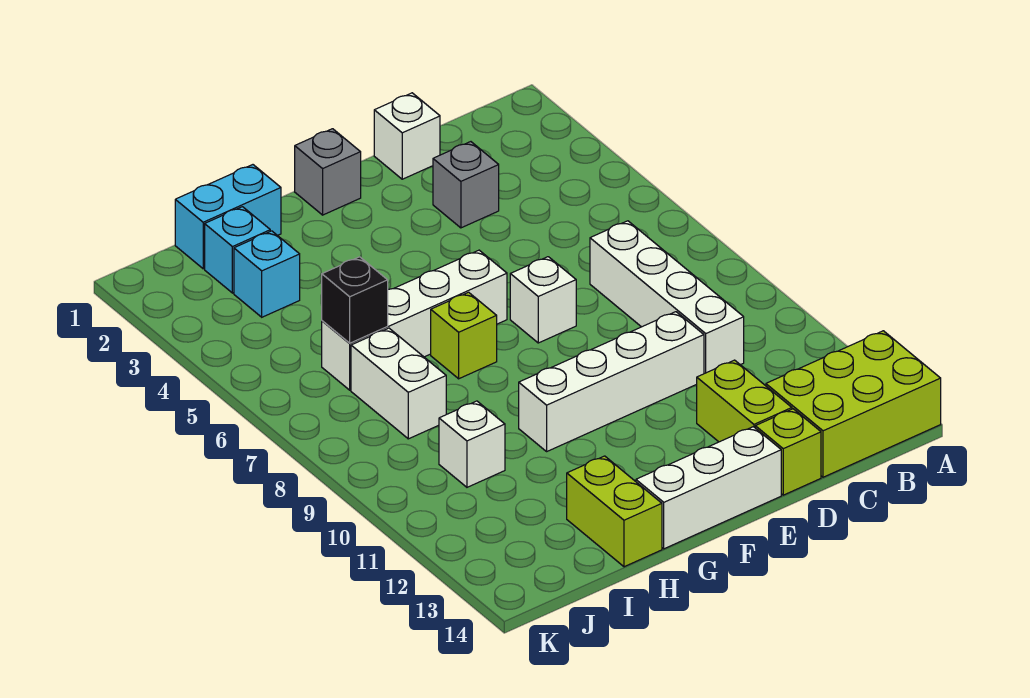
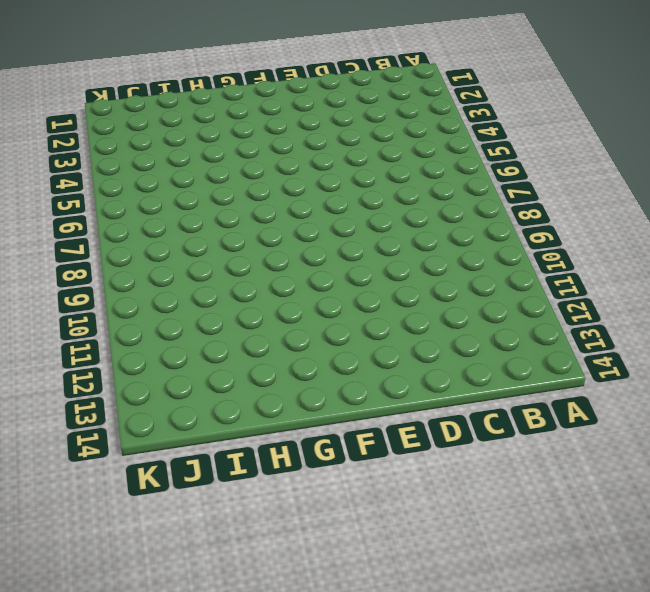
none -> lime 2x3 brick [766,331,941,477]
none -> white 1x4 brick [590,221,744,374]
none -> white 1x1 brick [374,93,440,179]

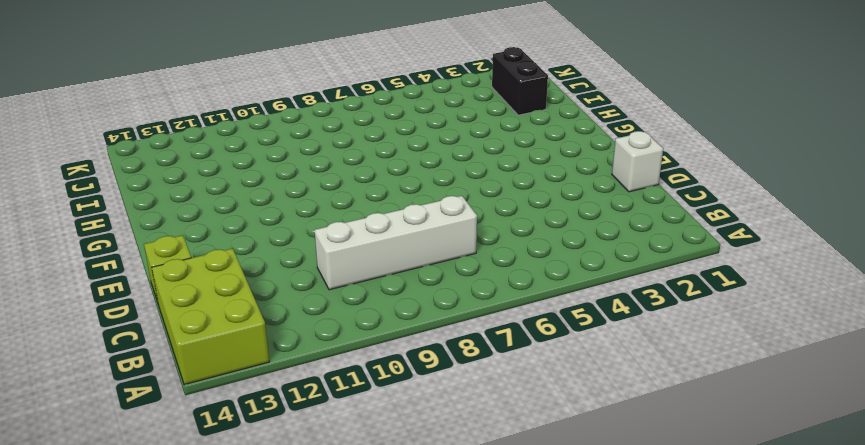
black 1x2 brick [492,47,548,115] -> cyan 1x1 brick [205,207,270,293]
none -> grey 1x1 brick [433,142,499,228]
none -> white 1x4 brick [519,312,704,451]
none -> lime 1x2 brick [697,360,792,442]

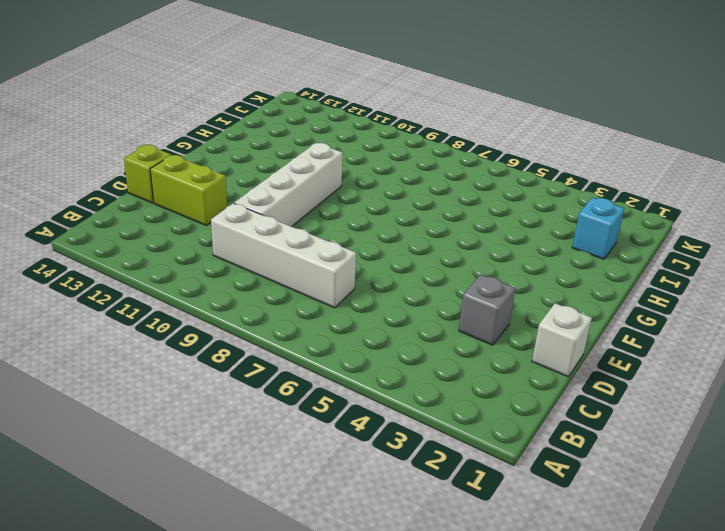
none -> lime 2x3 brick [766,331,941,477]
none -> white 1x1 brick [510,257,576,343]
none -> white 1x3 brick [636,427,781,549]

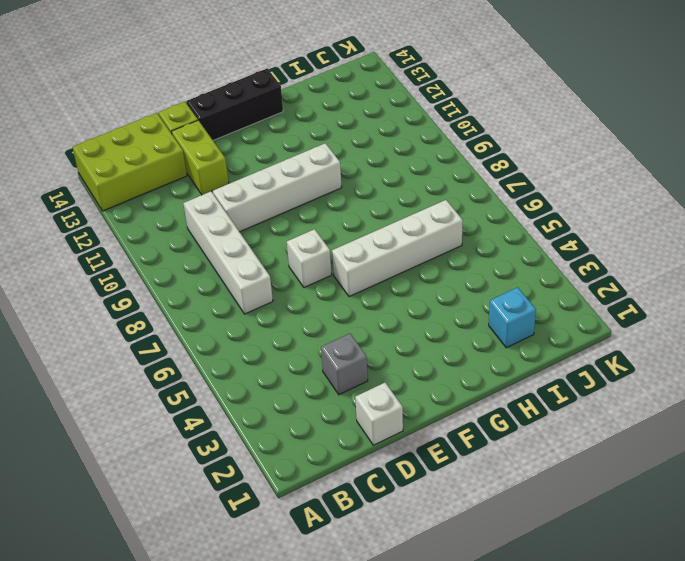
black 1x3 brick [186,68,283,140] -> white 1x3 brick [636,427,781,549]
none -> grey 1x1 brick [295,129,361,215]
none -> lime 1x1 brick [431,292,497,379]
none -> cyan 1x2 brick [175,165,281,269]

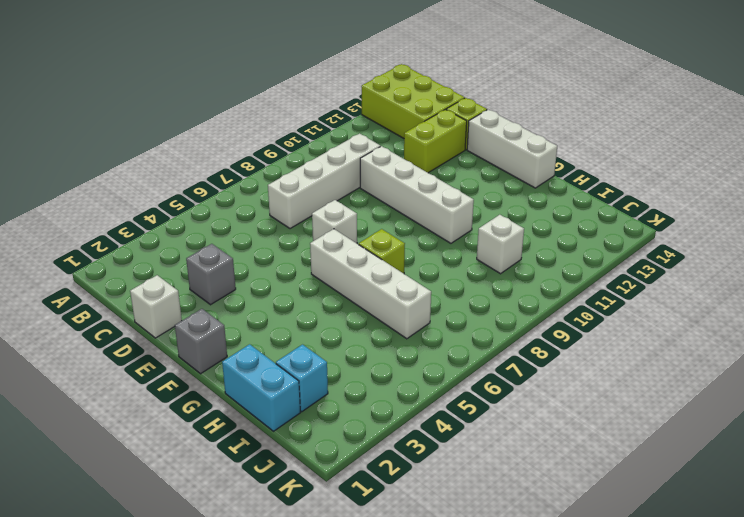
none -> lime 1x2 brick [567,456,662,567]
none -> cyan 1x1 brick [234,231,300,317]
none -> white 1x2 brick [351,328,446,439]

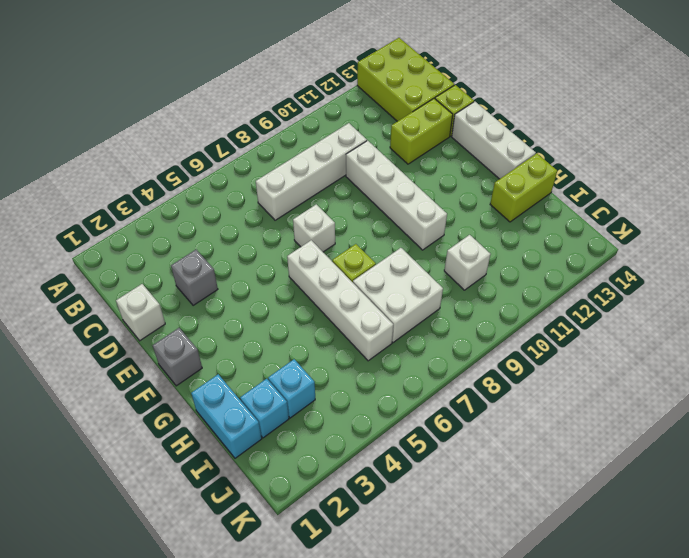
white 2x2 brick [353,248,443,343] -> white 1x2 brick [351,328,446,439]
none -> black 1x1 brick [322,257,388,343]

